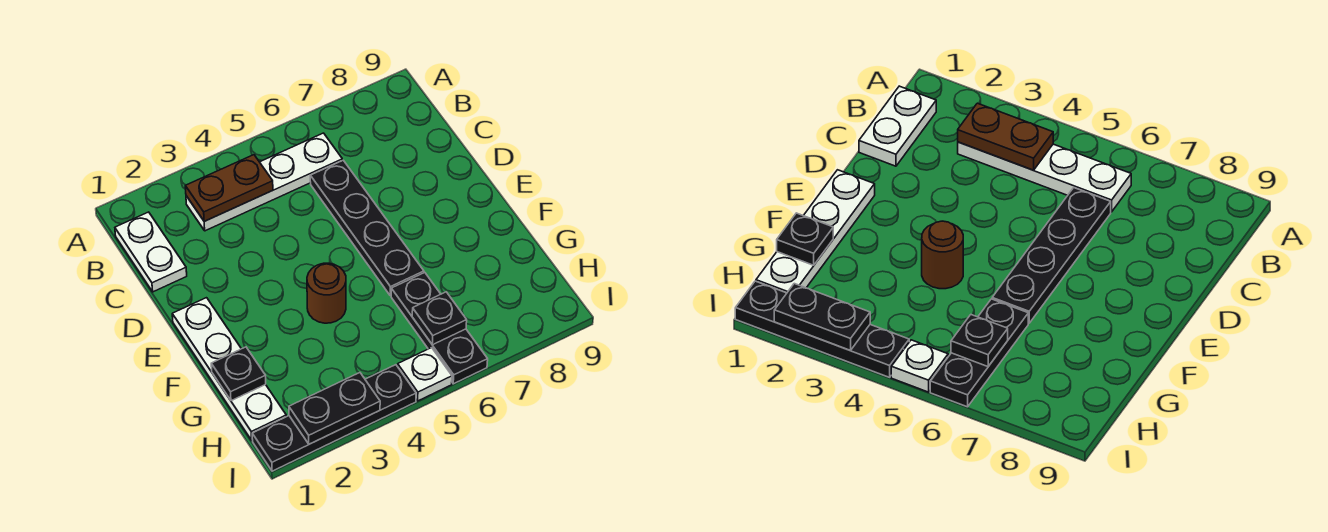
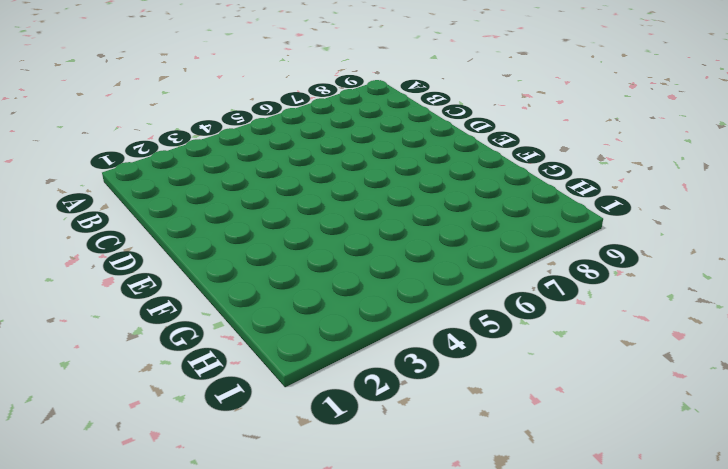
none -> white 1x2 plate [115,212,187,292]
none -> white 1x4 plate [186,133,342,231]
none -> black 1x4 plate [310,160,424,296]

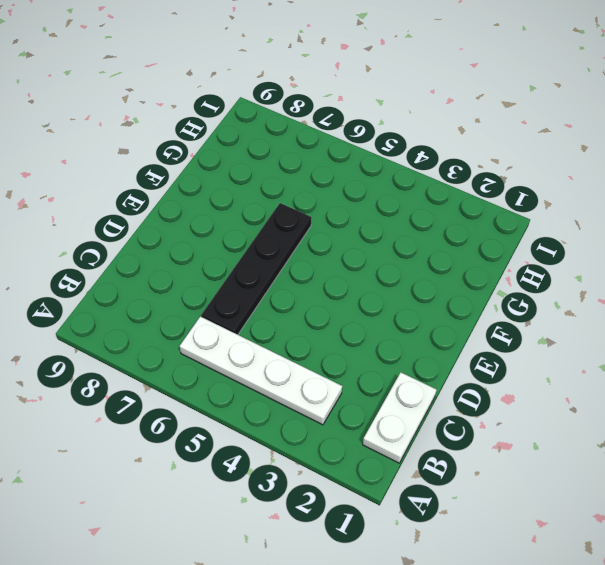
none -> white 1x4 plate [172,298,286,440]
none -> brown 1x1 round brick [307,263,346,323]
none -> black 1x3 plate [391,273,488,384]

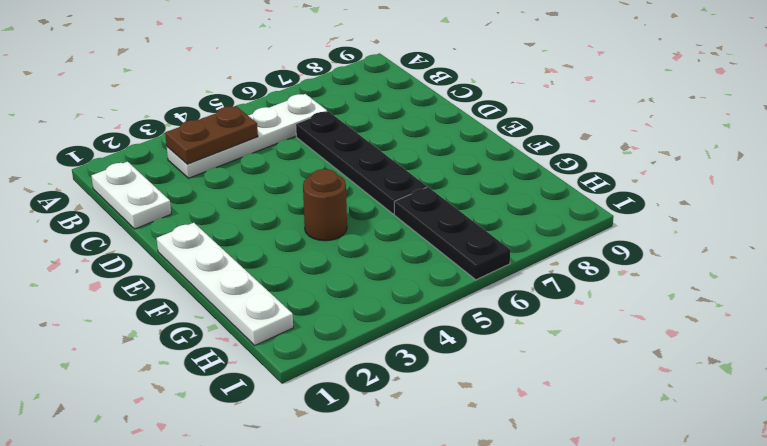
none -> black 1x4 plate [252,365,416,471]
none -> white 1x1 plate [398,348,452,401]
none -> black 1x1 plate [211,347,266,401]

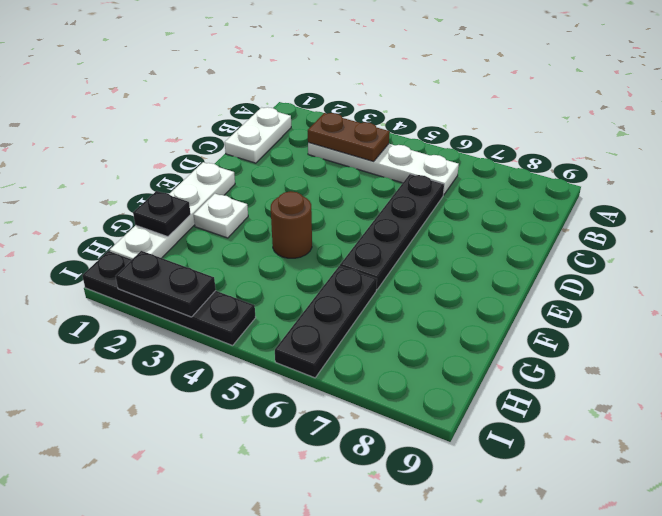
white 1x1 plate [194,194,248,238] -> white 1x1 plate moved to [398,348,452,401]
none -> black 1x1 plate [412,292,467,345]

